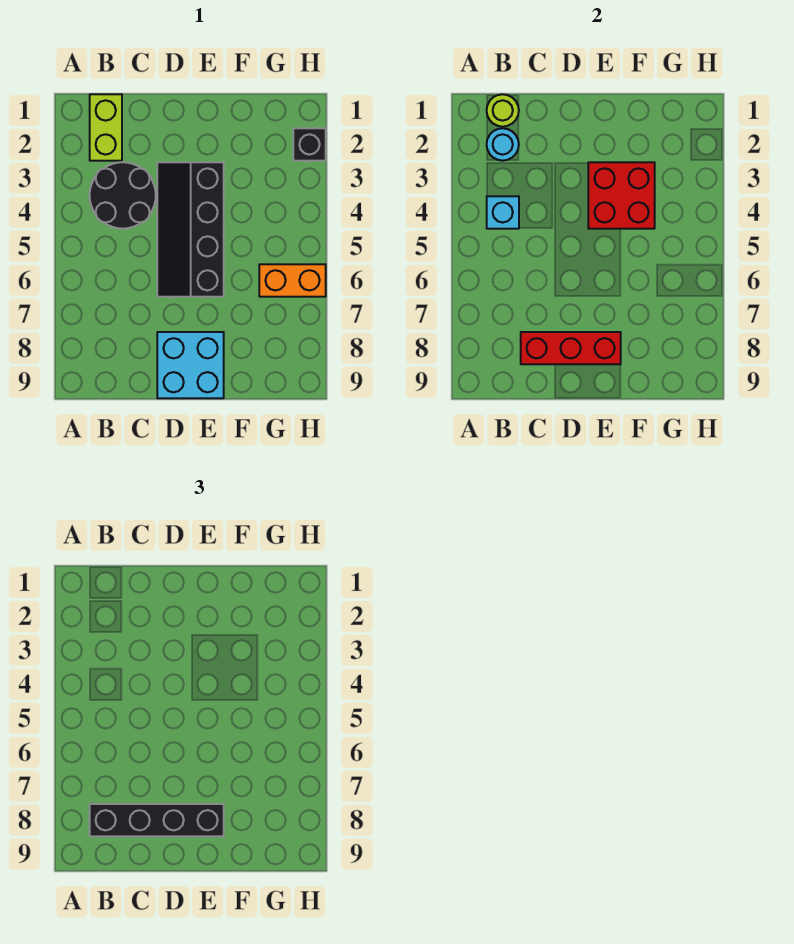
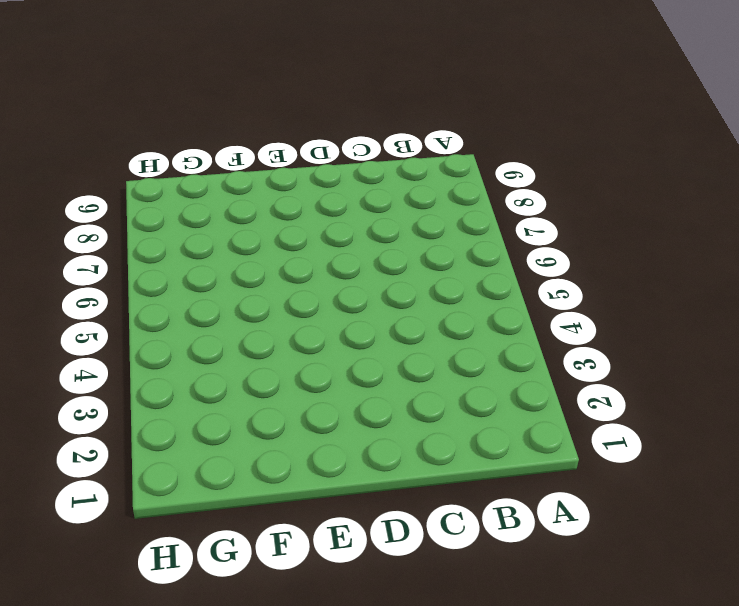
none -> lime 1x2 brick [90,94,122,161]
none -> black 2x2 round brick [90,162,156,229]
none -> black 2x4 slope [157,162,224,297]

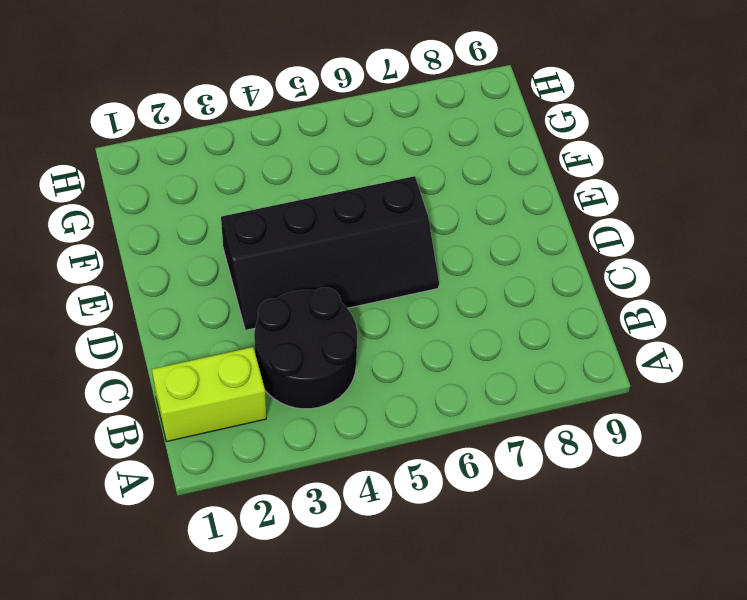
none -> cyan 2x2 brick [157,332,224,398]
none -> orange 1x2 brick [259,264,326,297]
none -> black 1x1 brick [293,128,326,161]

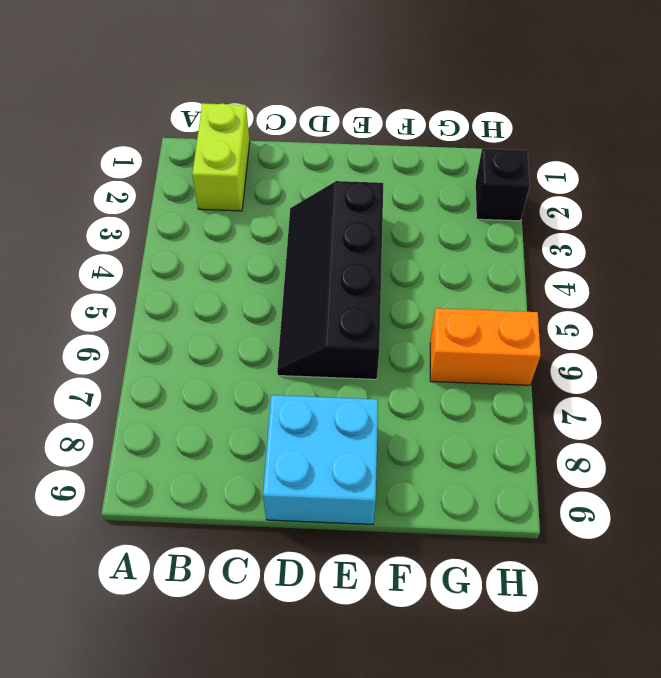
none -> black 2x2 round brick [90,162,156,229]
none -> lime 1x1 round brick [487,94,519,127]
none -> cyan 1x1 round brick [487,128,519,161]

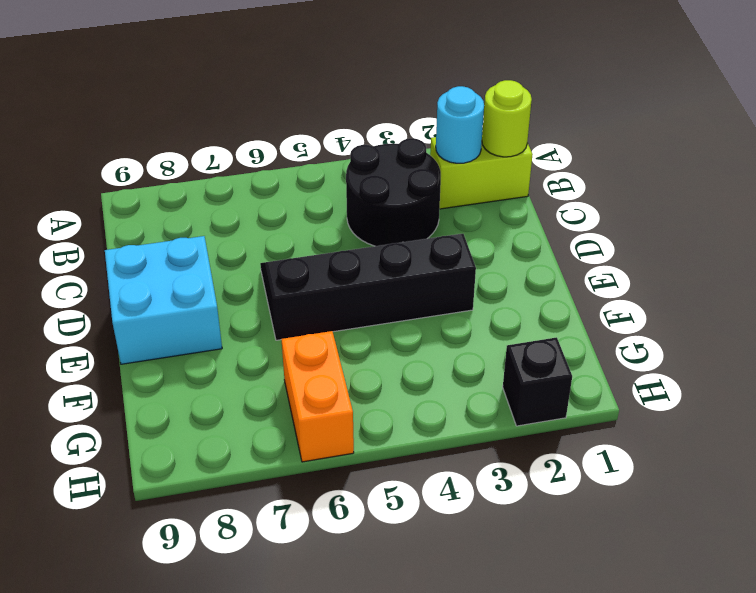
none -> cyan 1x1 brick [487,196,519,229]
none -> red 1x3 brick [521,332,621,364]
none -> red 2x2 brick [588,162,655,229]

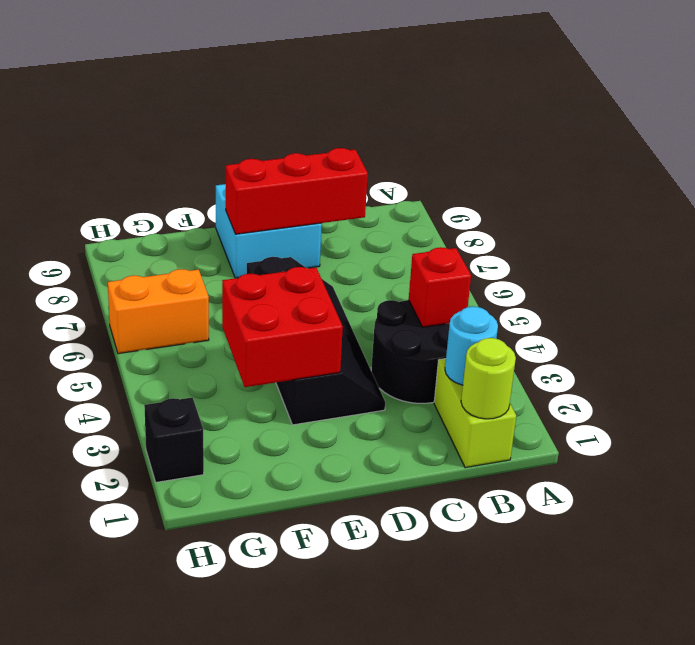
red 1x1 brick [409,247,471,327] -> cyan 1x1 brick [487,196,519,229]
none -> black 1x4 brick [90,804,224,836]

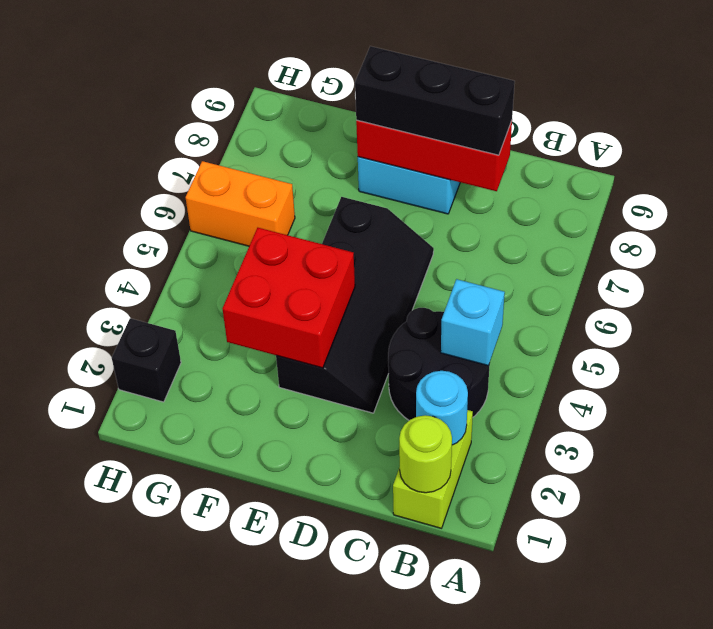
black 1x3 brick [355,46,515,155] -> black 1x4 brick [90,804,224,836]

